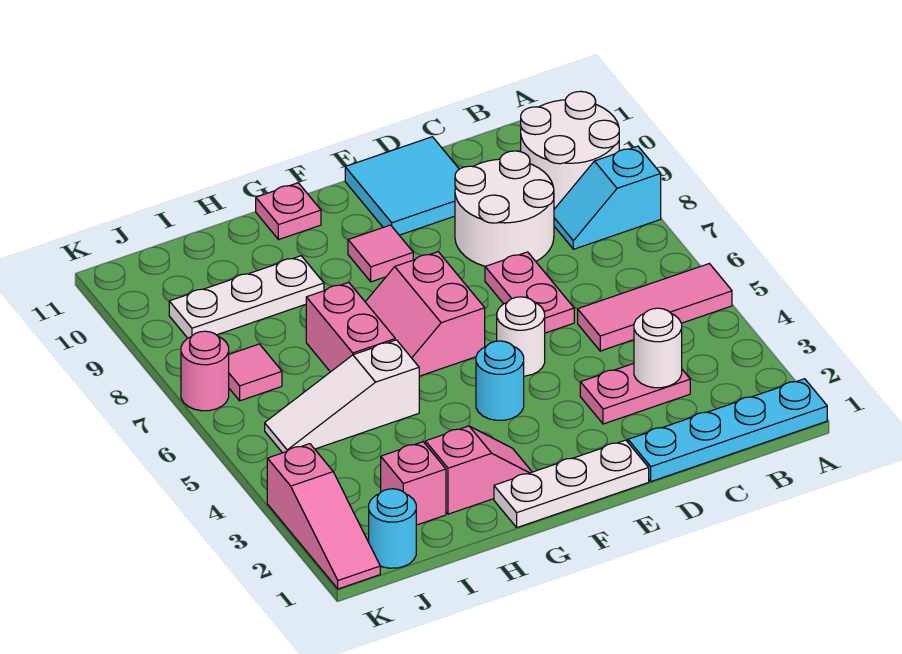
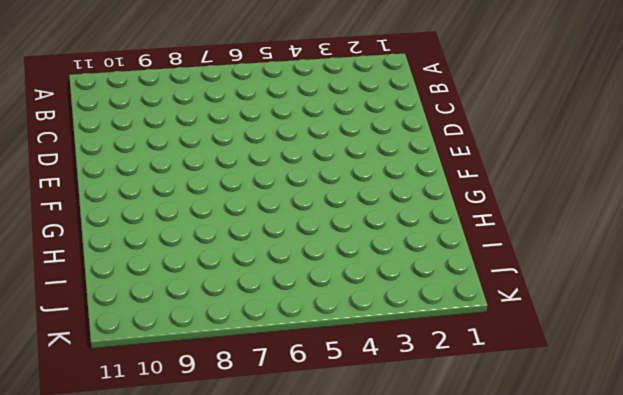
none -> cyan 1x4 plate [628,379,827,482]
none -> pink 1x3 tile [578,264,732,351]
none -> cyan 1x2 slope [554,146,661,249]

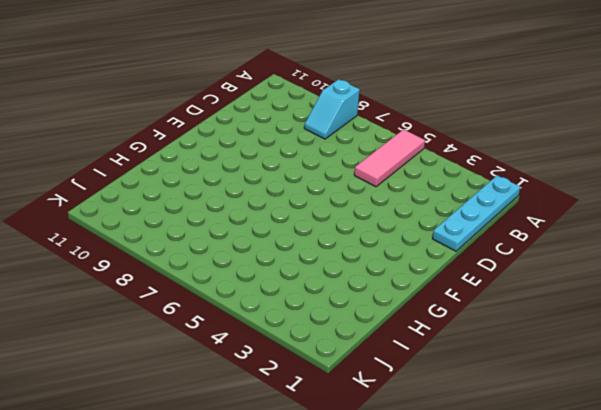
none -> white 2x2 round brick [521,91,619,208]
none -> pink 1x2 plate [580,363,690,424]
none -> white 2x2 round brick [455,151,554,266]

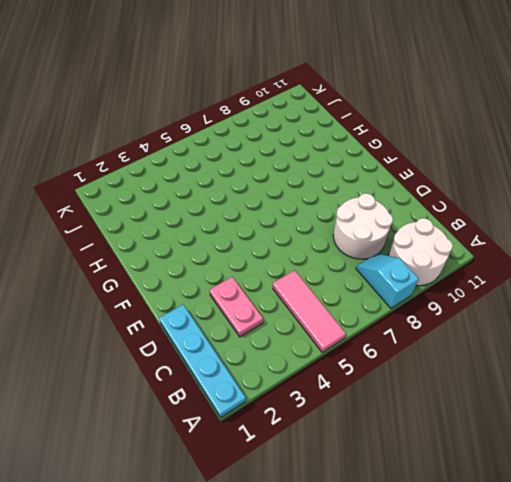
none -> pink 1x2 plate [485,252,574,333]
none -> cyan 2x2 tile [345,137,459,235]
none -> white 1x3 plate [494,440,649,527]

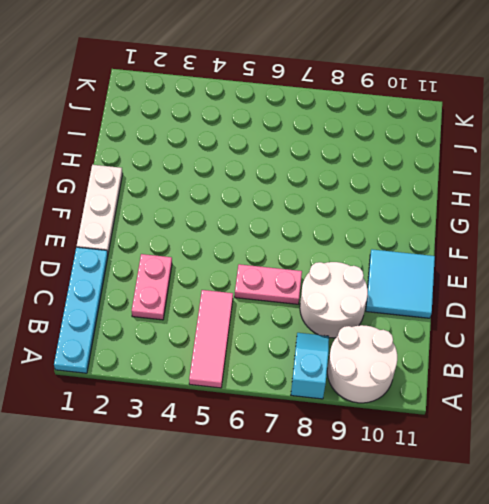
none -> white 1x1 round brick [497,297,545,376]
none -> cyan 1x1 round brick [476,341,524,420]
none -> pink 2x2 slope [366,252,485,376]

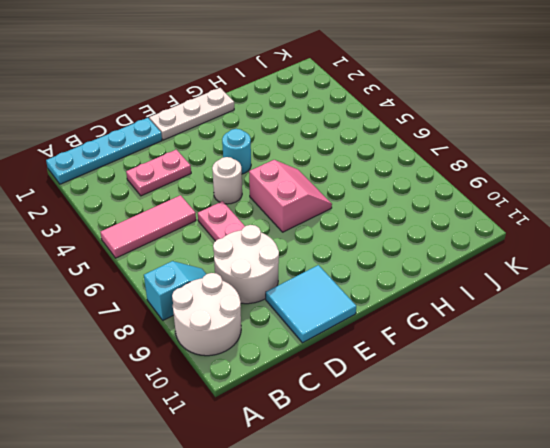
none -> pink 1x1 tile [348,225,413,282]
none -> pink 1x2 slope [425,426,532,514]
none -> pink 1x1 plate [256,183,321,240]

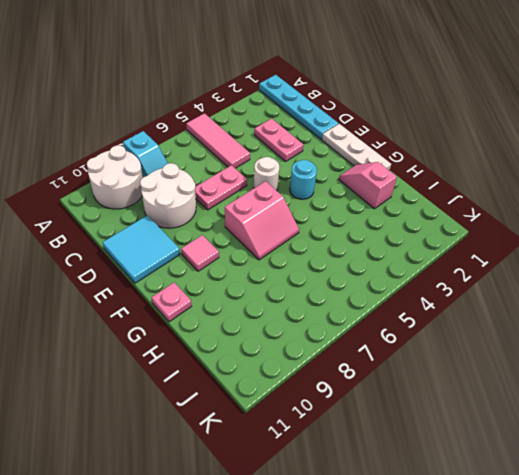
none -> white 1x3 slope [265,340,419,453]
none -> pink 1x2 brick [306,282,395,372]
none -> white 1x3 plate [169,256,324,338]

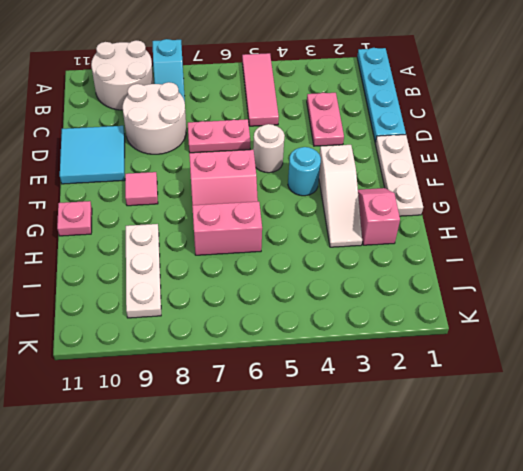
white 1x3 slope [319,145,362,247] -> white 1x3 slope moved to [265,340,419,453]
none -> pink 1x1 brick [381,442,446,525]
none -> cyan 1x1 round brick [369,489,416,568]
none -> pink 1x1 tile [229,344,282,401]

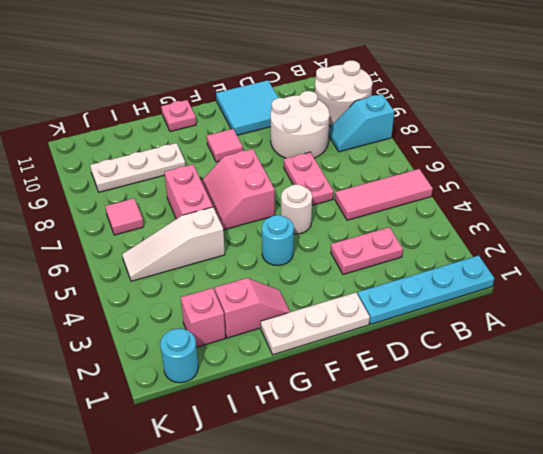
none -> pink 1x3 slope [267,444,380,589]
none -> pink 1x1 round brick [181,331,229,411]
none -> white 1x1 round brick [634,308,682,388]

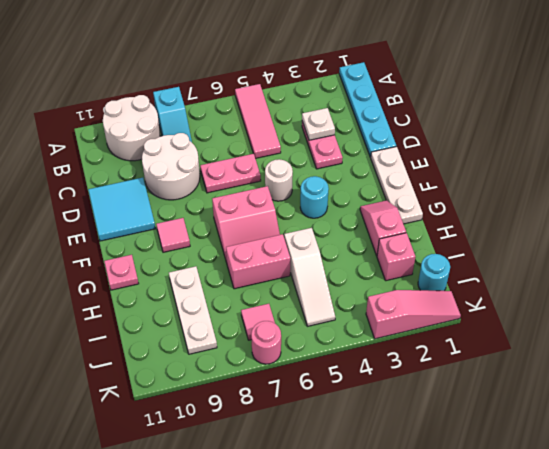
white 1x1 plate [302,108,335,140] -> white 1x1 round brick [634,308,682,388]

